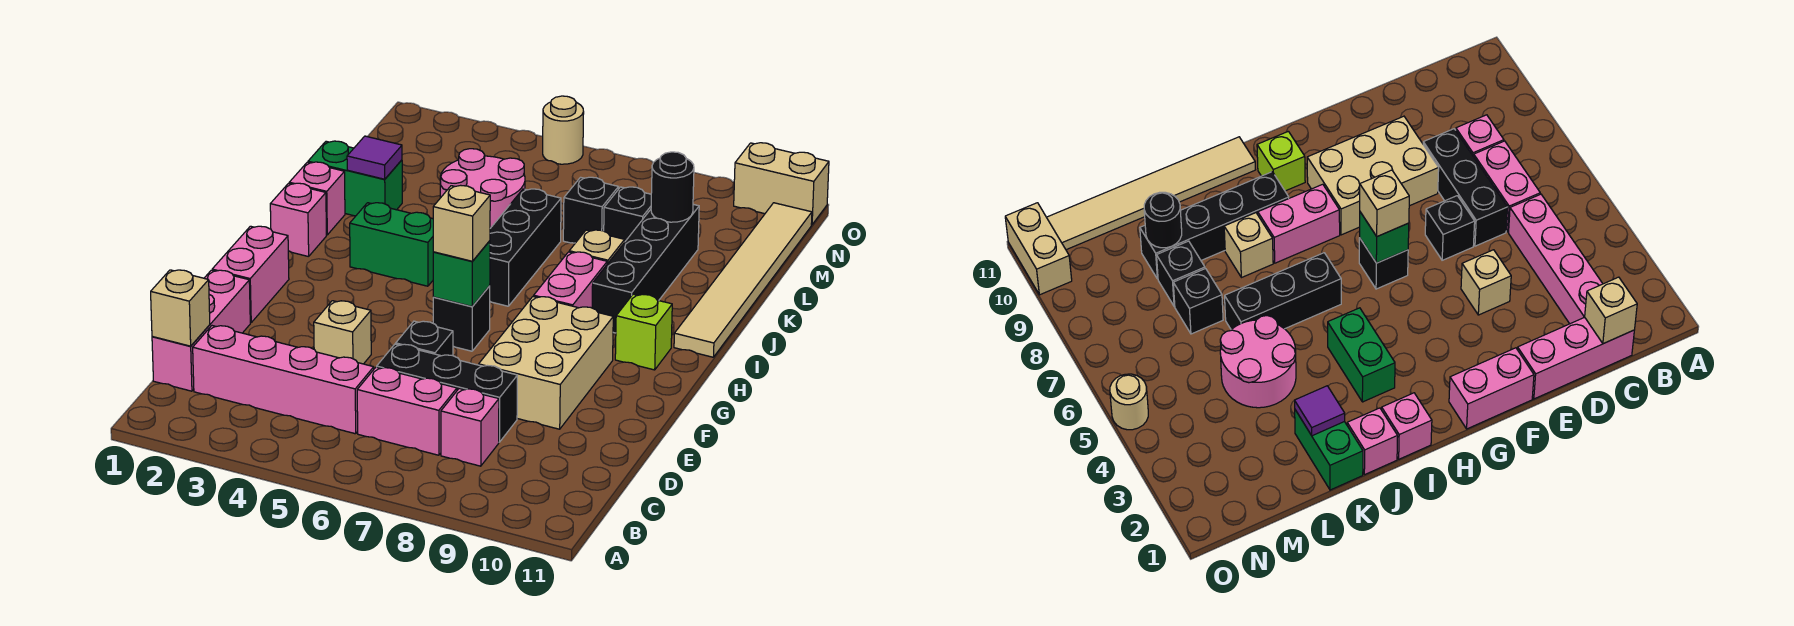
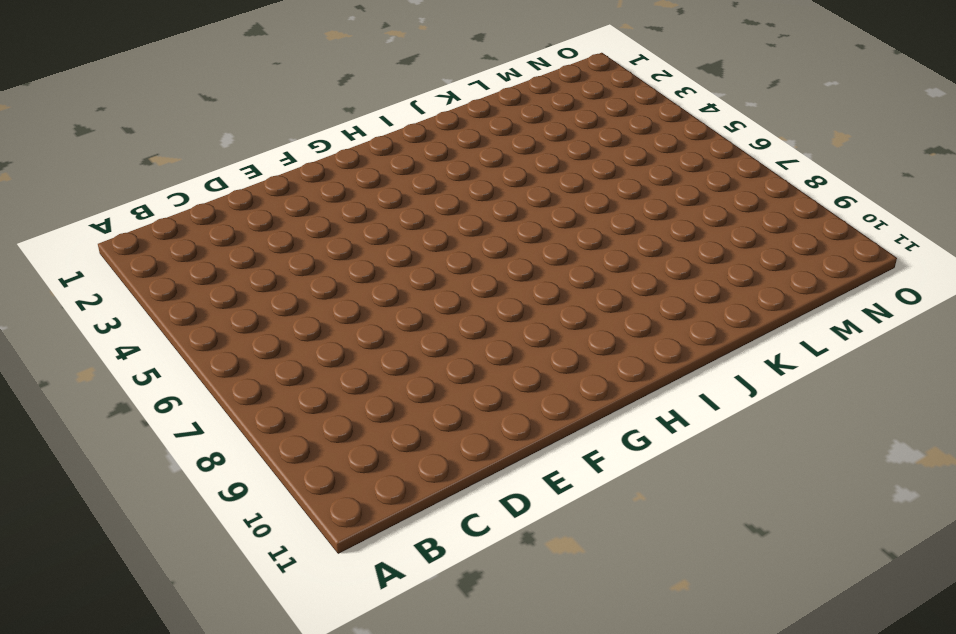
none -> pink 1x3 brick [152,270,250,391]
none -> pink 1x4 brick [193,326,374,434]
none -> pink 1x2 brick [357,367,457,455]
none -> pink 1x1 brick [441,389,499,466]

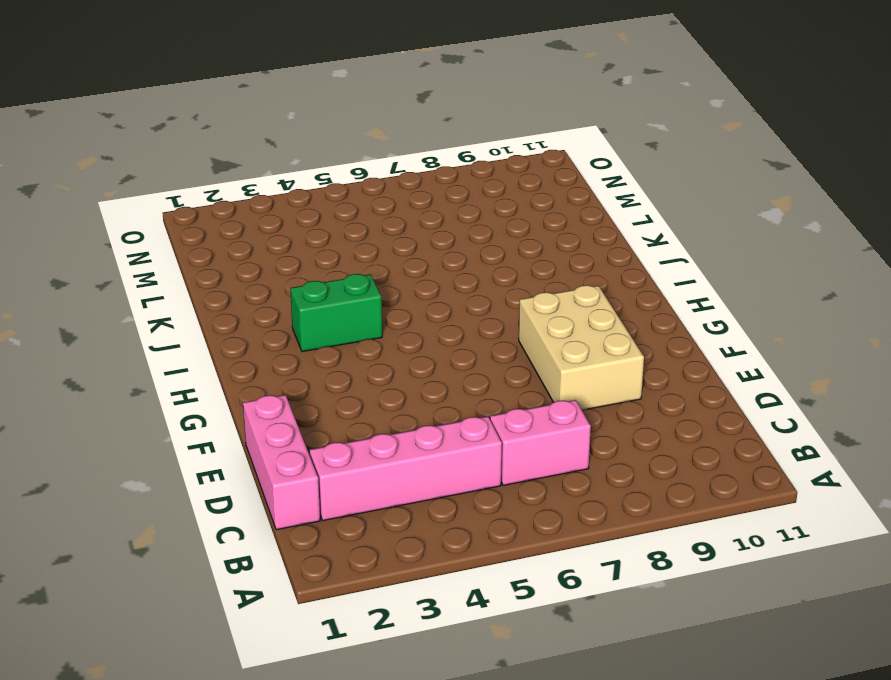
none -> pink 1x1 brick [441,389,499,466]
none -> black 1x3 brick [377,344,517,442]
none -> tan 1x1 brick [314,301,371,364]
none -> black 1x1 brick [396,321,453,356]

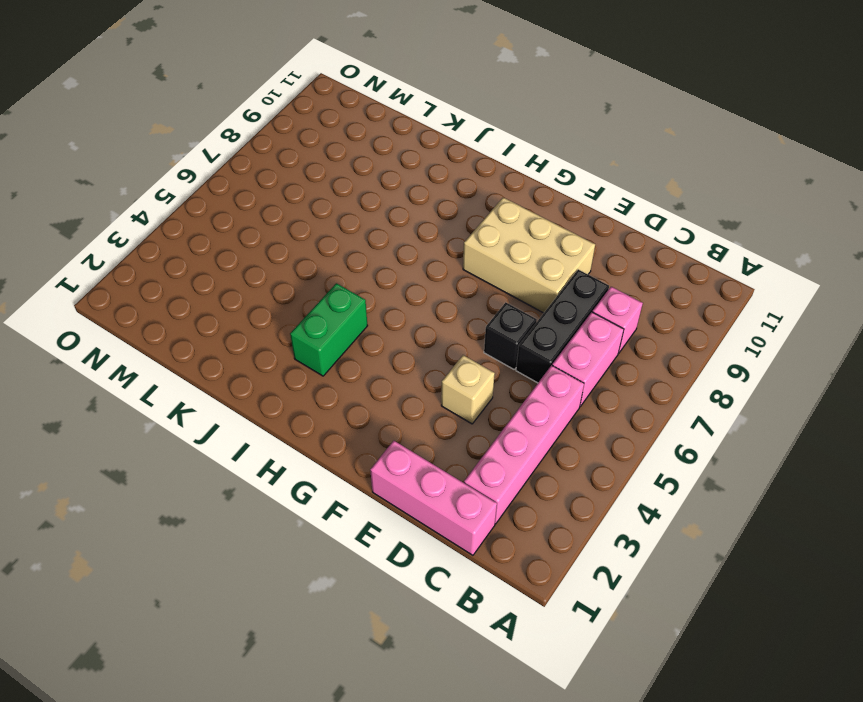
none -> pink 1x2 brick [212,226,289,323]
none -> black 1x1 brick [433,286,490,351]
none -> pink 1x2 brick [534,252,607,308]
none -> lime 1x1 brick [615,294,672,370]

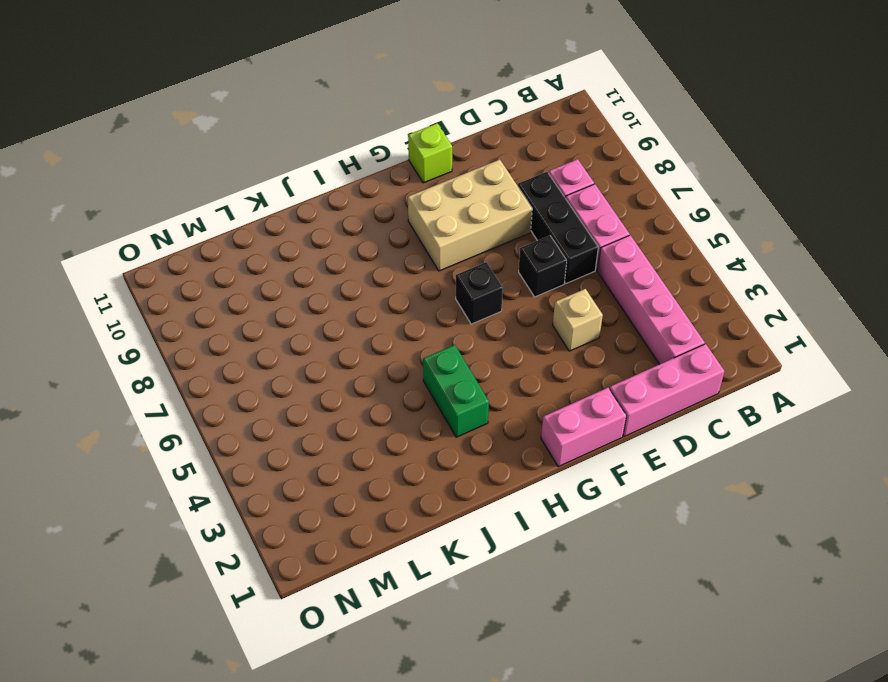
lime 1x1 brick [408,123,452,183] -> lime 1x1 brick moved to [615,294,672,370]
none -> pink 1x2 brick [534,252,607,308]
none -> pink 1x1 brick [270,183,326,257]
none -> black 1x3 brick [490,189,561,306]
none -> black 1x4 brick [592,204,699,333]

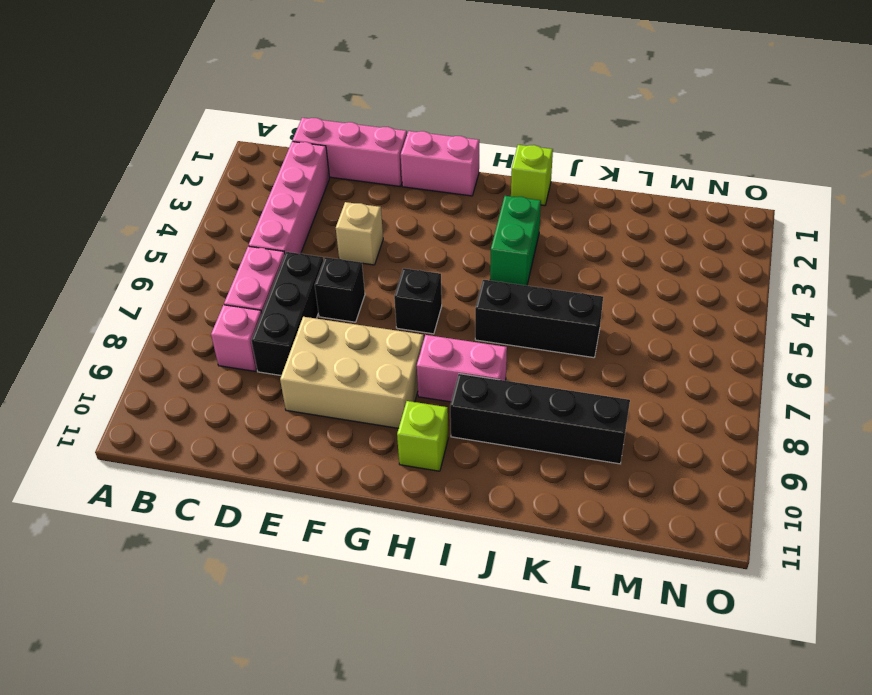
lime 1x1 brick [511,145,553,206] -> pink 1x1 brick [270,183,326,257]
none -> tan 1x6 tile [674,203,812,357]
none -> pink 1x1 brick [289,162,345,235]
none -> tan 1x1 brick [569,230,625,264]
none -> green 1x2 brick [308,141,402,216]

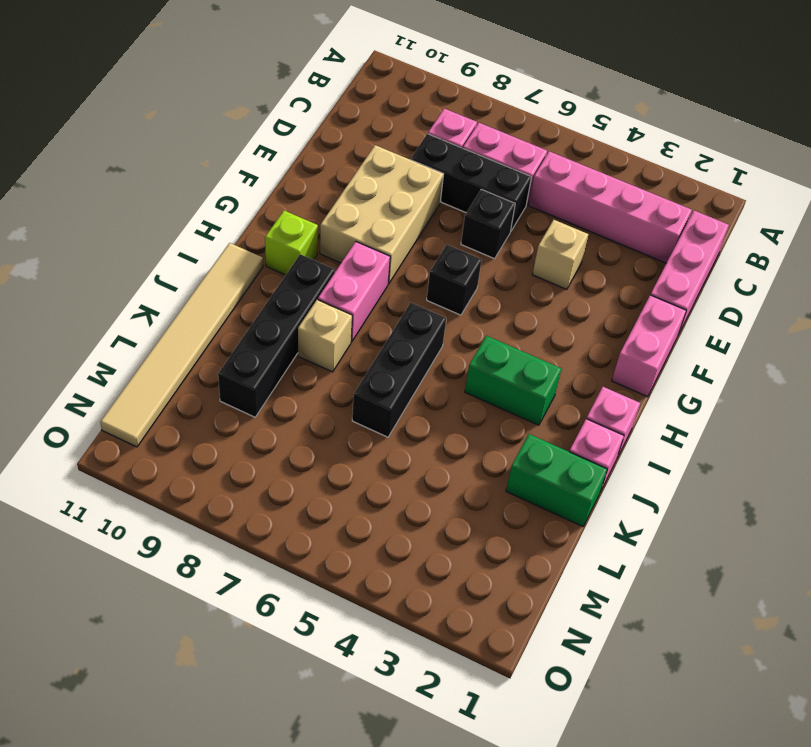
none -> pink 2x2 round brick [440,149,525,228]
none -> black 1x1 brick [563,177,619,243]
none -> black 1x1 brick [604,187,651,241]
none -> tan 1x1 round brick [543,96,584,164]

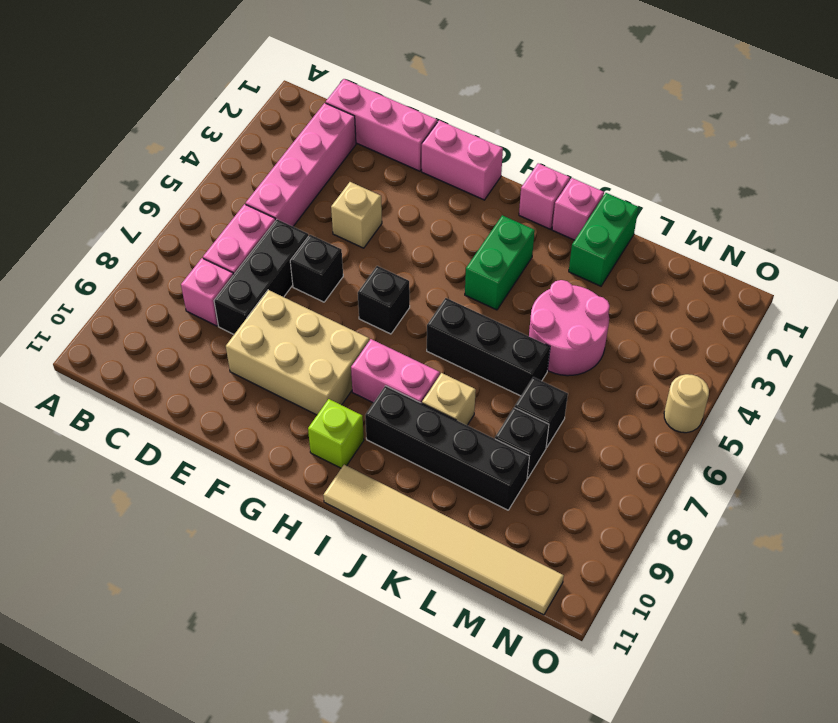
none -> tan 1x2 brick [734,143,829,225]
none -> tan 1x1 brick [151,270,210,346]
none -> green 1x1 brick [433,241,490,306]
none -> purple 1x1 tile [347,136,402,179]

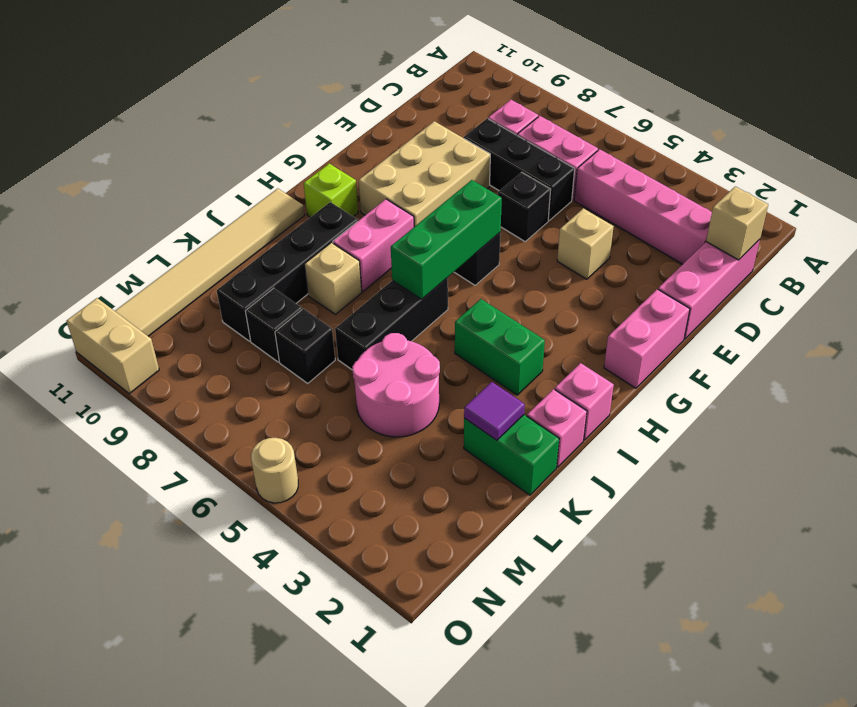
green 1x3 brick [391,180,502,299] -> green 1x1 brick [433,241,490,306]
none -> black 1x1 round brick [651,152,694,222]
none -> tan 1x1 brick [433,185,490,261]

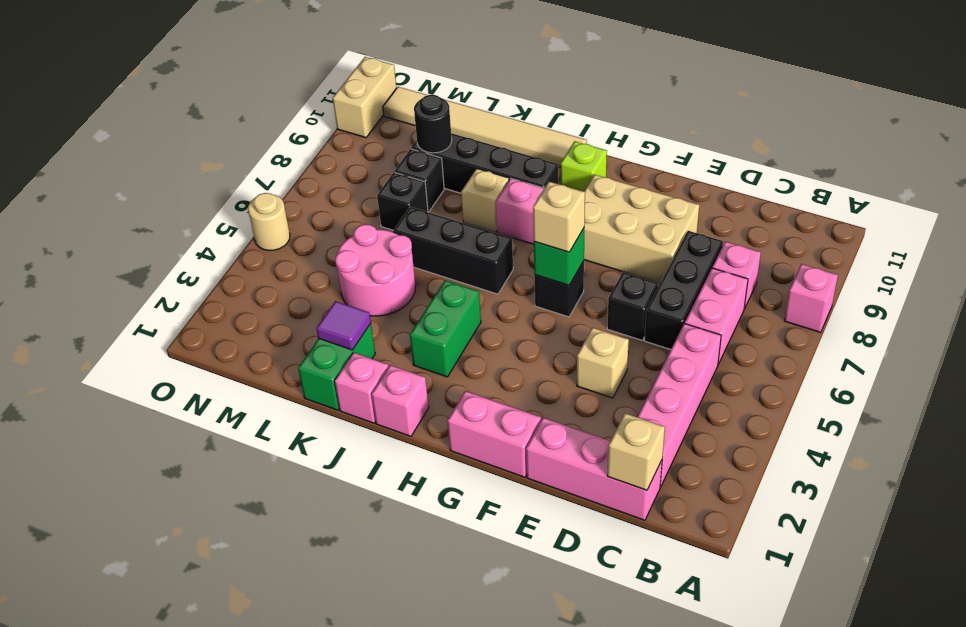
pink 1x1 brick [784,264,838,332] -> none

